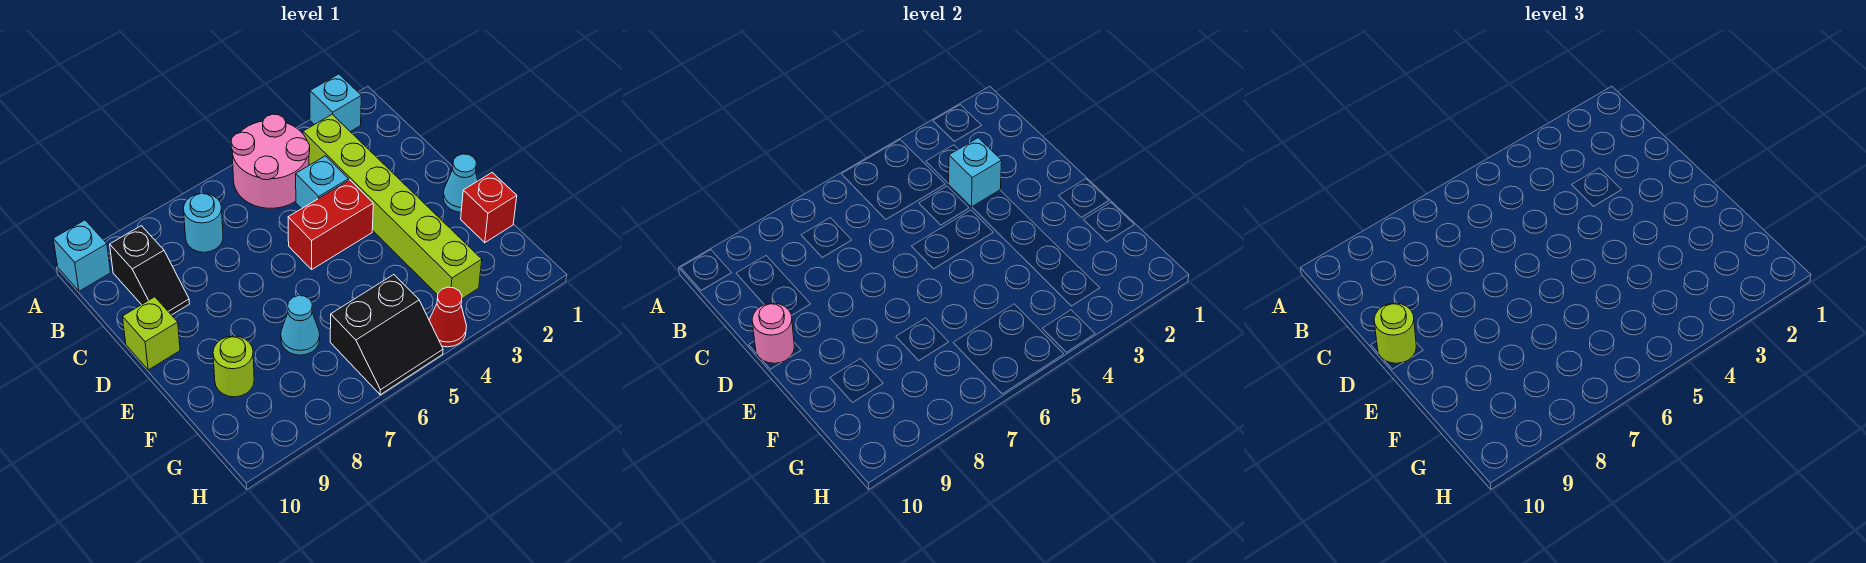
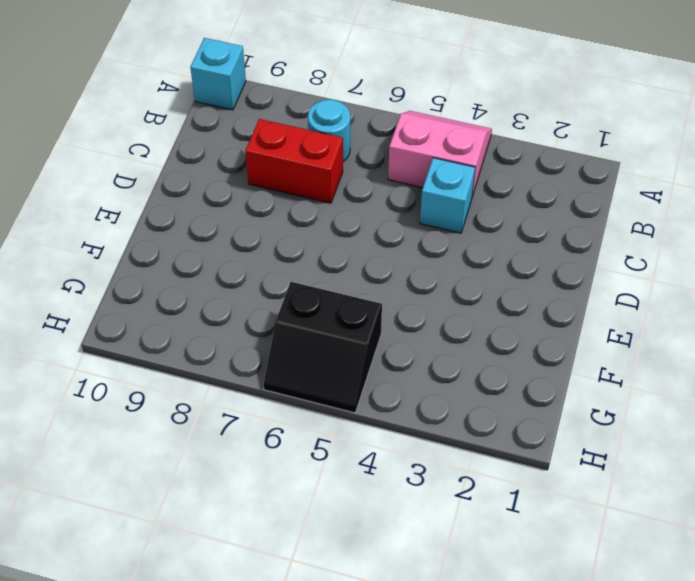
pink 2x2 slope [388,111,492,197] -> pink 2x2 round brick [231,114,310,208]
red 1x2 brick [246,119,343,203] -> red 1x2 brick moved to [288,180,373,269]
none -> cyan 1x1 brick [310,74,361,132]
none -> lime 1x6 brick [303,114,482,299]
none -> black 1x2 slope [110,226,190,315]

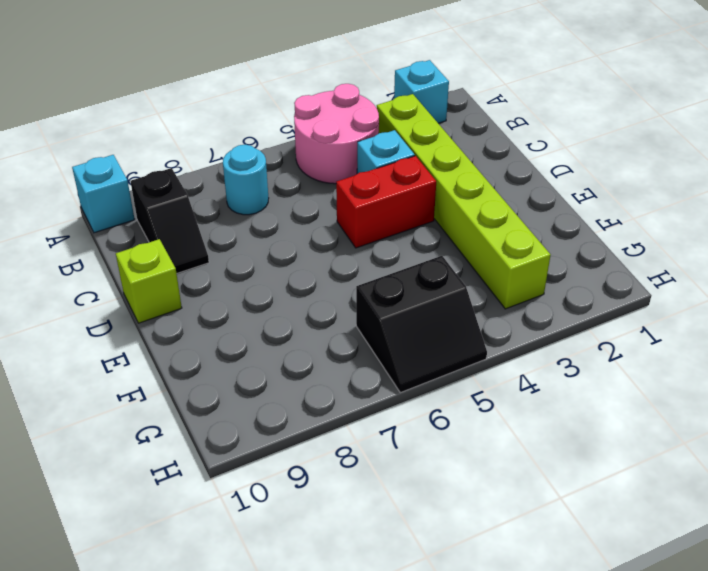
none -> cyan 1x1 cone [443,154,478,212]
none -> red 1x1 brick [461,173,517,243]
none -> cyan 1x1 cone [281,296,320,355]

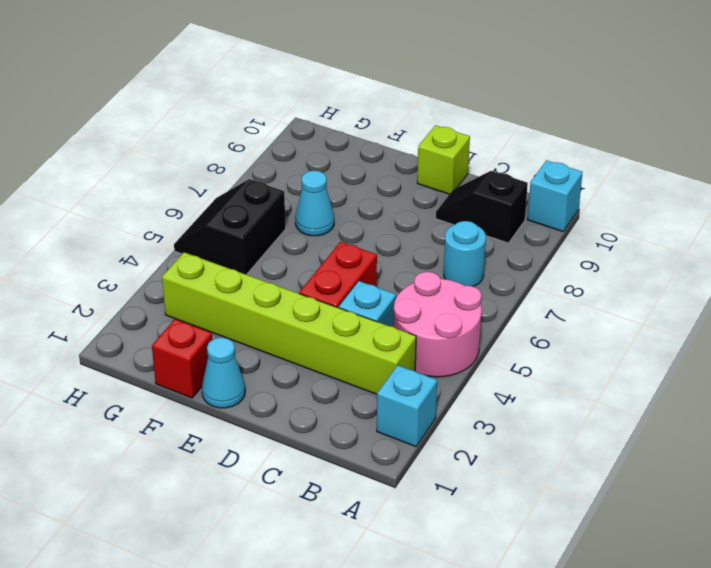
none -> lime 1x1 round brick [213,336,254,397]
none -> red 1x1 cone [429,287,467,347]
none -> cyan 1x1 brick [949,138,1002,207]

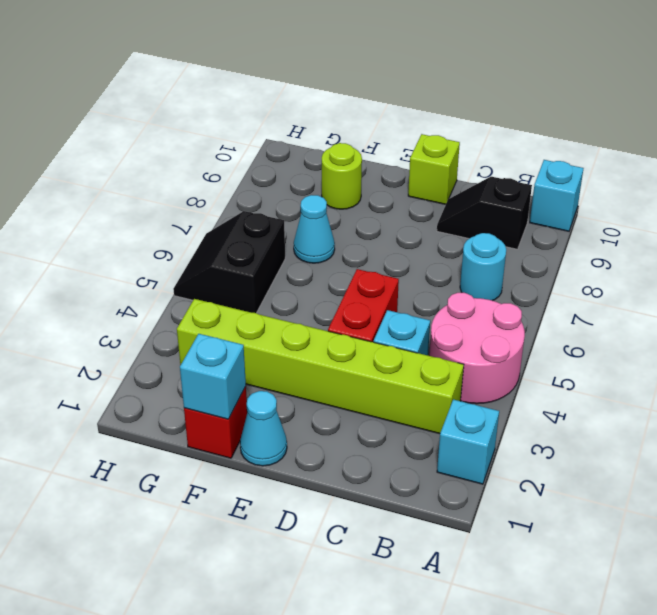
cyan 1x1 brick [180,334,246,419] -> cyan 1x1 brick moved to [949,138,1002,207]
none -> red 1x1 cone [429,287,467,347]
none -> pink 1x1 round brick [752,303,794,363]
none -> lime 1x1 round brick [1374,303,1416,363]

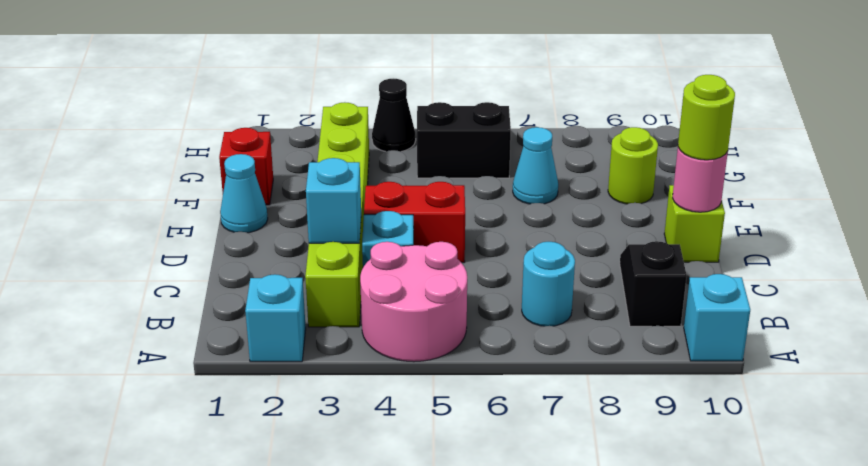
black 1x1 cone [372,79,416,152] -> red 1x1 cone [429,287,467,347]

